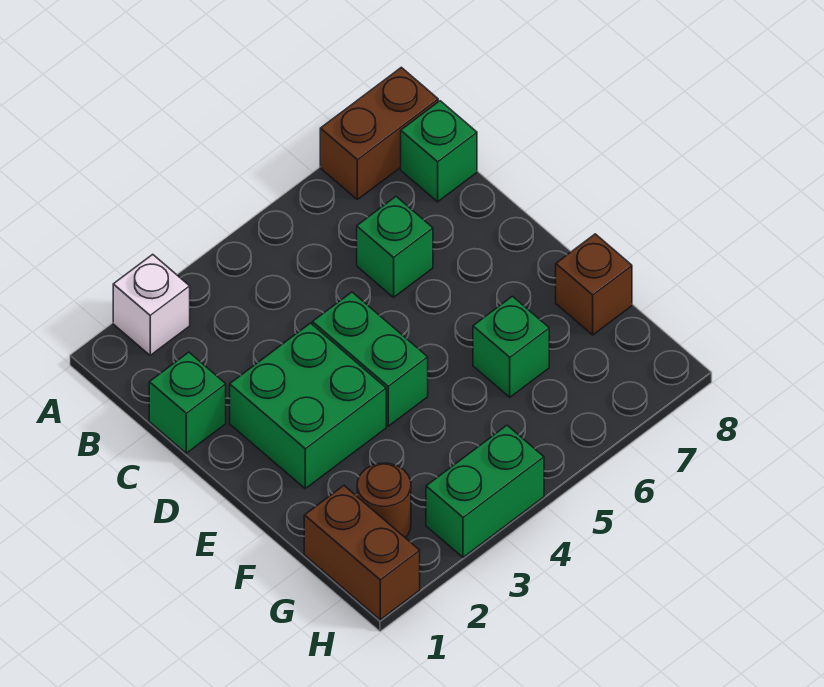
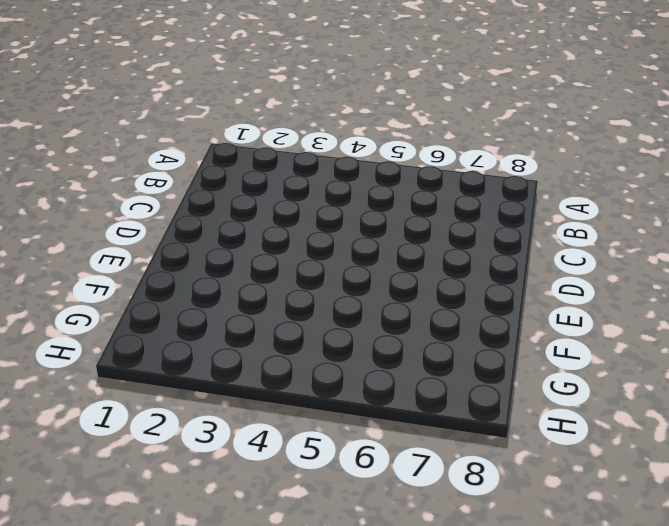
none -> white 1x1 brick [113,254,190,355]
none -> brown 1x2 brick [320,67,438,200]
none -> green 1x1 brick [401,101,477,202]

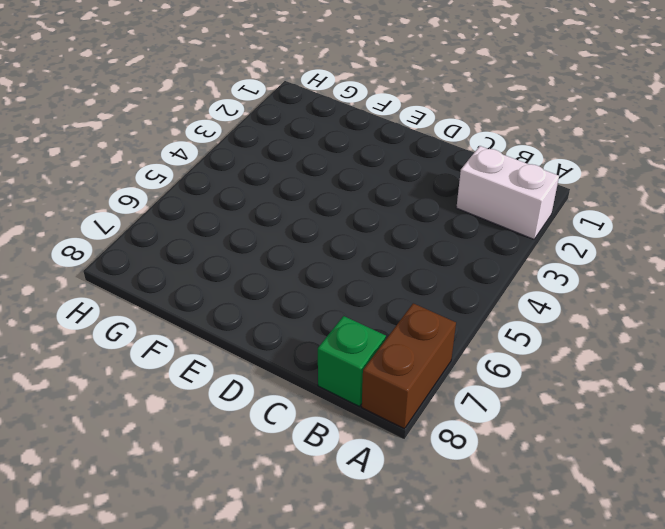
white 1x2 brick [456,146,559,239] -> white 1x1 brick [113,254,190,355]
none -> green 1x1 brick [149,352,226,453]
none -> green 1x1 brick [357,197,433,297]
none -> green 2x2 brick [230,323,386,489]

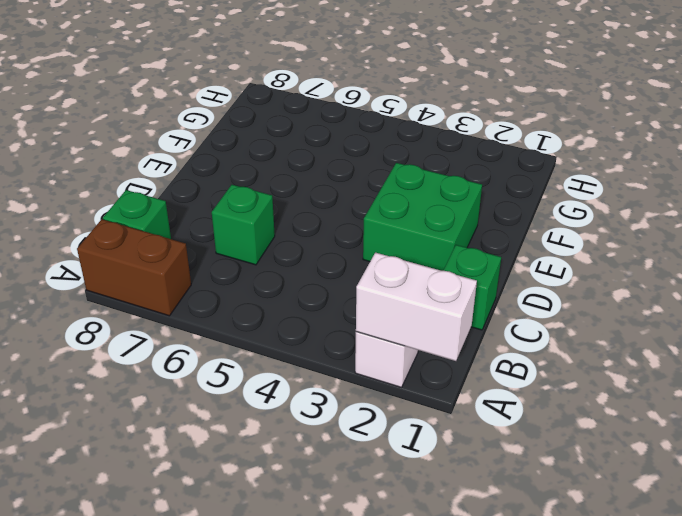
white 1x2 brick [356,253,477,361] -> none
none -> green 1x2 brick [312,292,428,426]
none -> green 1x1 brick [473,296,549,397]
none -> brown 1x1 brick [556,234,632,335]

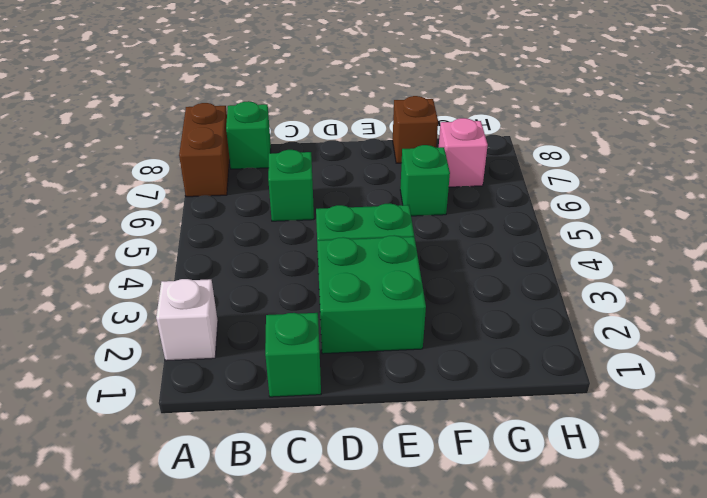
pink 1x1 brick [439,118,488,187] -> none
none -> brown 1x2 brick [304,486,420,620]
none -> brown 1x1 round brick [357,463,411,538]
none -> green 1x2 brick [426,425,544,557]

